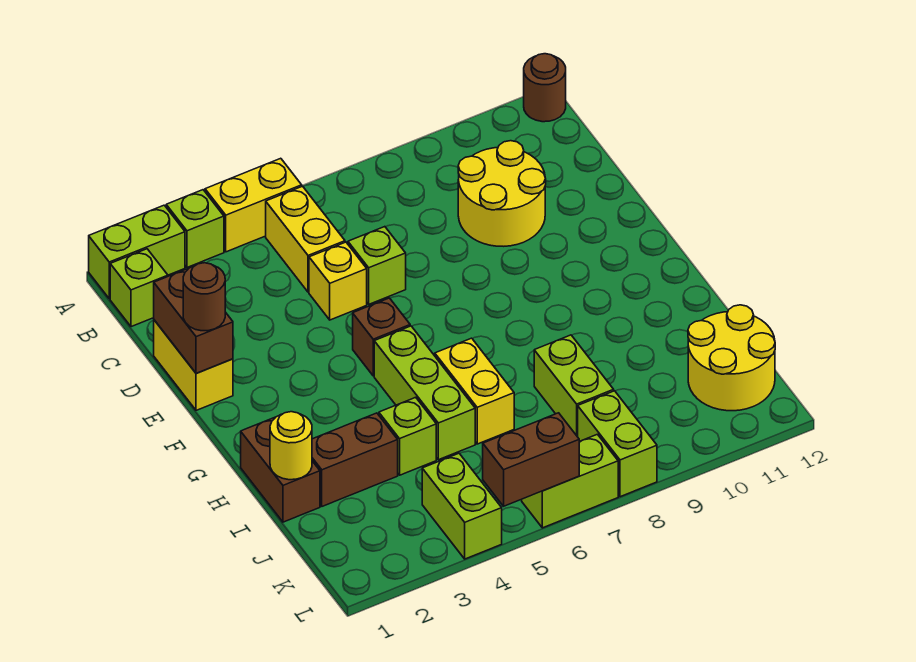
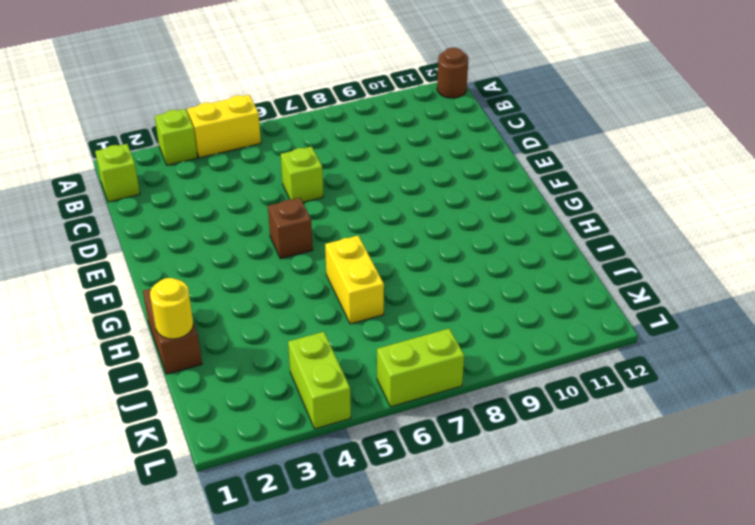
none -> lime 1x2 brick [89,205,185,299]
none -> yellow 1x2 brick [266,186,345,292]
none -> yellow 2x2 round brick [458,141,546,246]

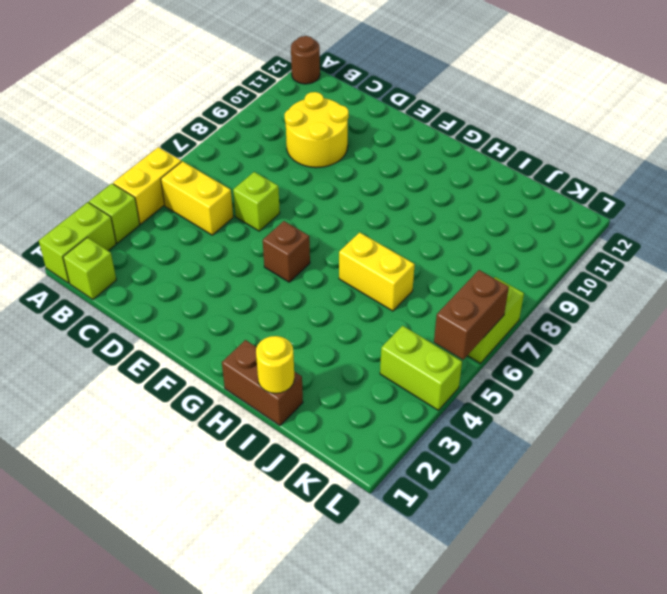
none -> yellow 1x2 brick [154,320,233,410]
none -> yellow 1x1 brick [309,242,367,320]
none -> lime 1x3 brick [374,326,475,460]

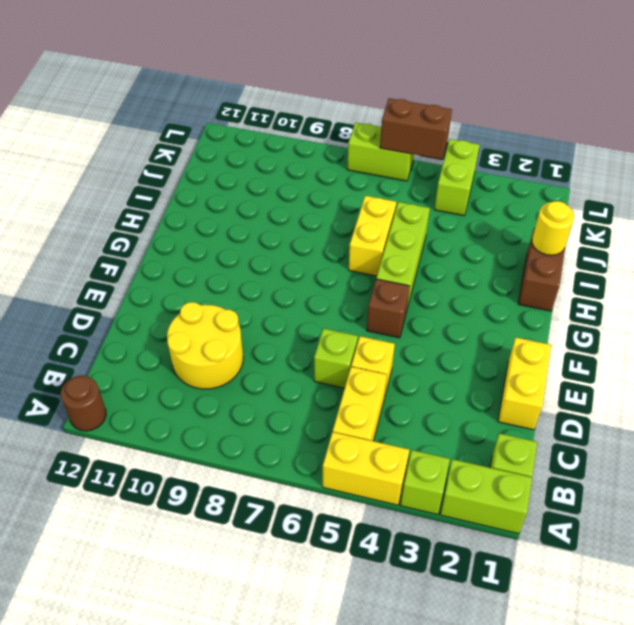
none -> brown 1x2 brick [312,413,398,506]
none -> lime 1x1 brick [379,397,436,475]
none -> lime 1x2 brick [534,335,614,437]

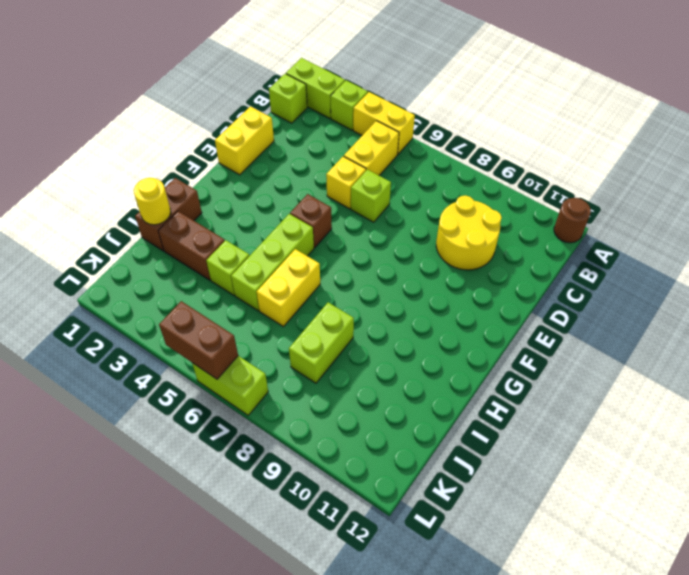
none -> yellow 2x2 round brick [688,305,775,411]
none -> lime 1x2 brick [422,453,502,559]
none -> lime 1x2 brick [578,391,657,497]

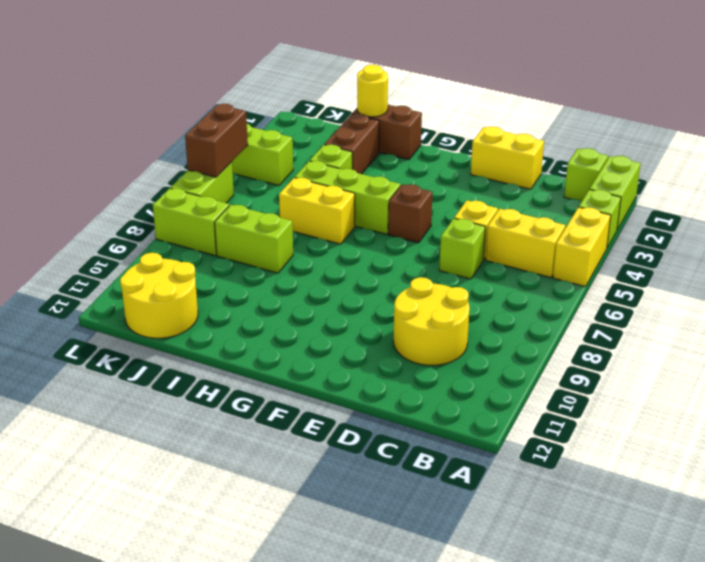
none -> brown 1x1 round brick [524,54,566,122]
none -> brown 1x2 brick [154,268,233,373]
none -> brown 1x1 round brick [183,263,225,331]

